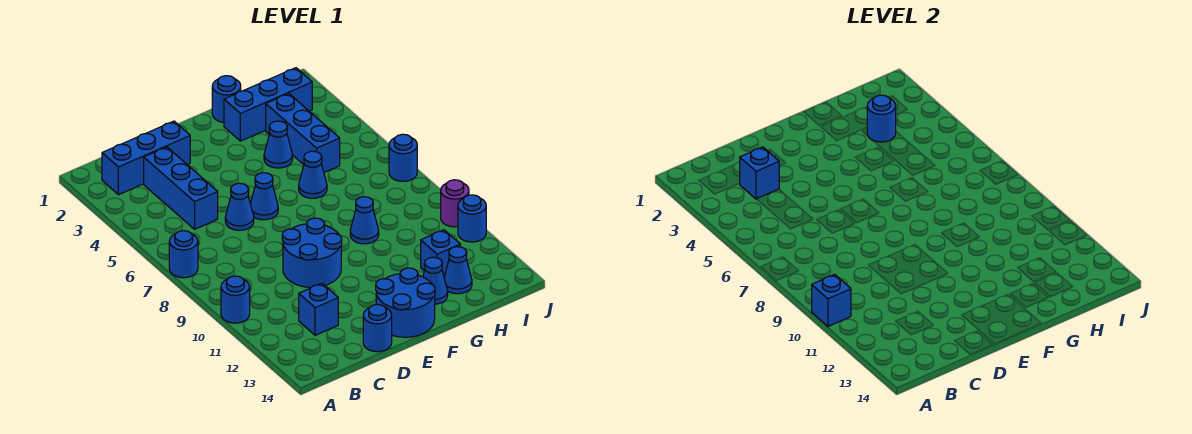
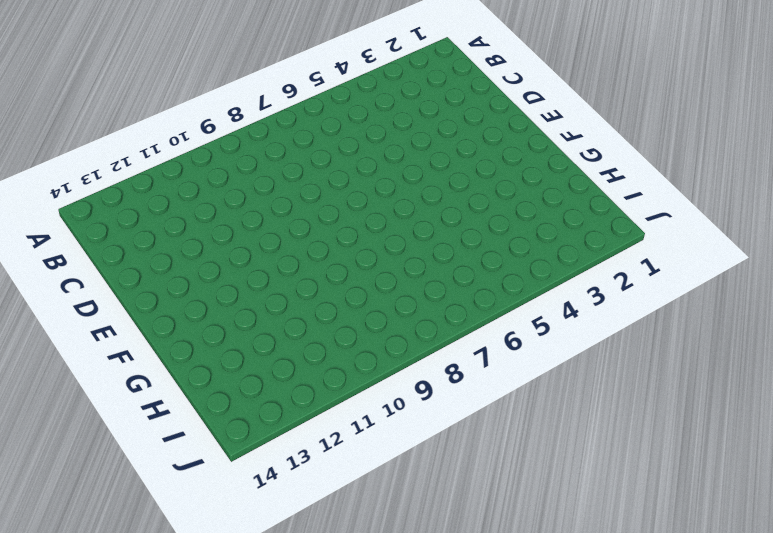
none -> blue 1x1 round brick [169,231,198,278]
none -> blue 1x1 round brick [221,276,250,323]
none -> blue 1x3 brick [102,121,190,195]

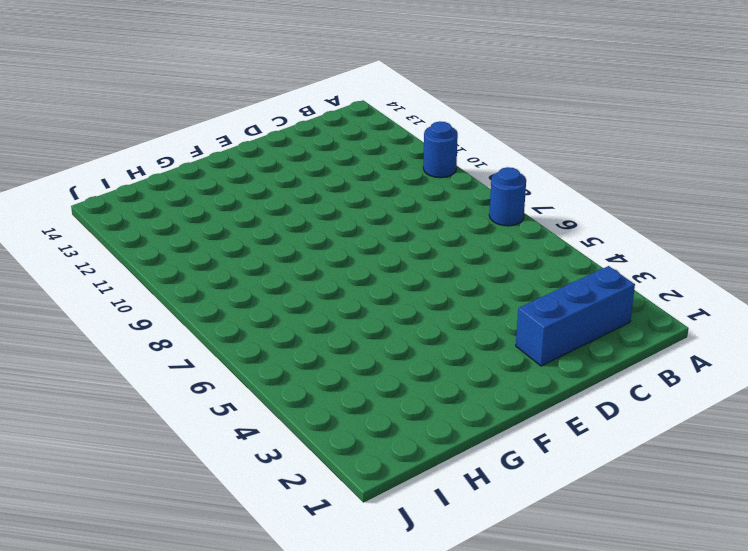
none -> blue 1x3 brick [144,147,218,229]
none -> blue 1x1 brick [299,283,338,335]
none -> blue 1x1 cone [225,183,254,231]

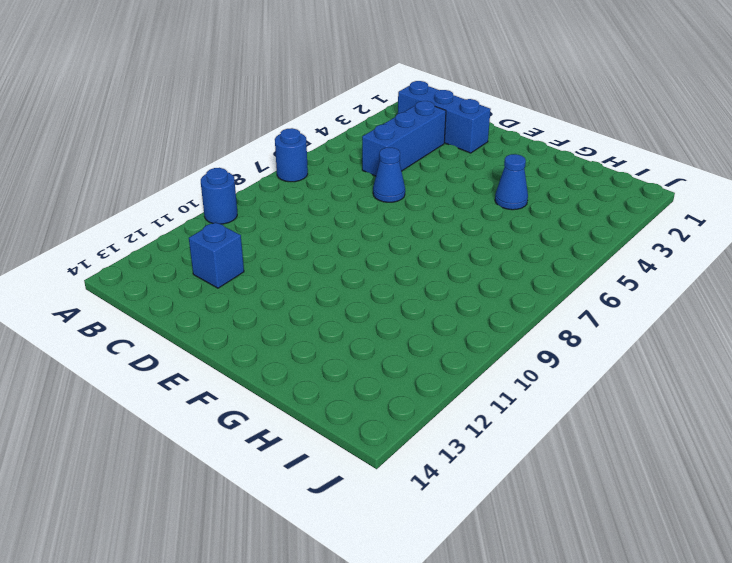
none -> blue 2x2 round brick [282,218,342,287]
none -> blue 1x1 round brick [363,305,392,352]
none -> blue 1x1 cone [250,173,278,220]

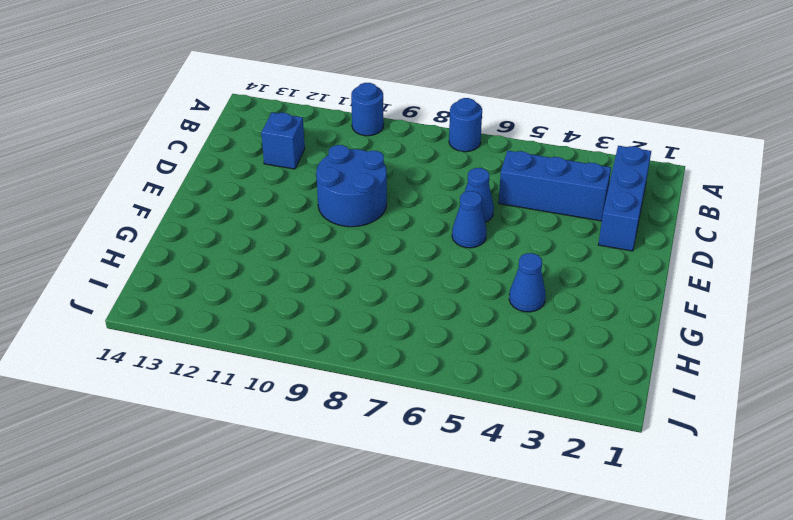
none -> blue 1x1 round brick [363,305,392,352]
none -> blue 2x2 round brick [376,268,435,337]
none -> blue 1x1 round brick [212,76,241,122]

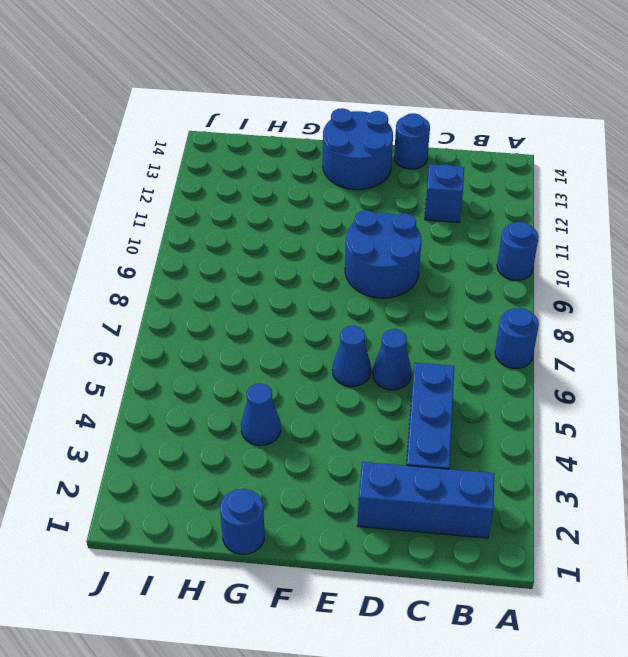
none -> blue 1x3 brick [224,68,312,141]
none -> blue 1x1 cone [299,151,327,198]
none -> blue 1x1 cone [350,197,379,244]

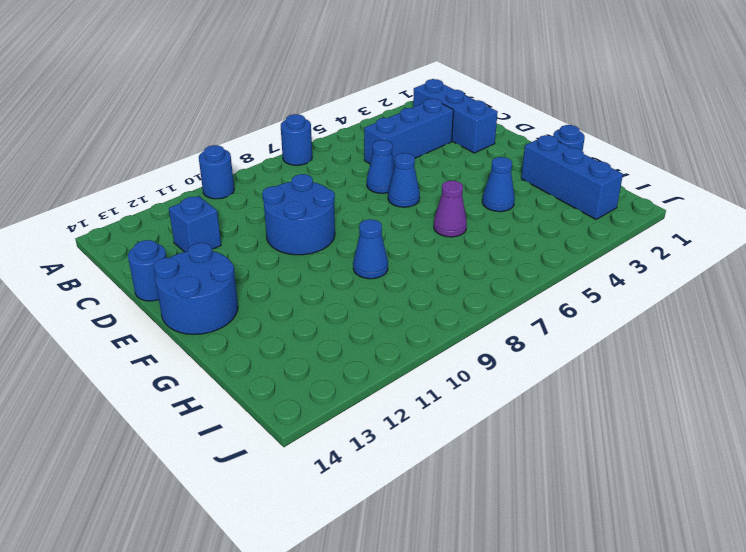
purple 1x1 cone [434,181,467,237] -> blue 1x1 cone [299,151,327,198]
none -> blue 1x1 cone [423,257,448,304]
none -> blue 1x3 brick [266,94,340,173]
none -> blue 1x1 brick [421,230,460,277]

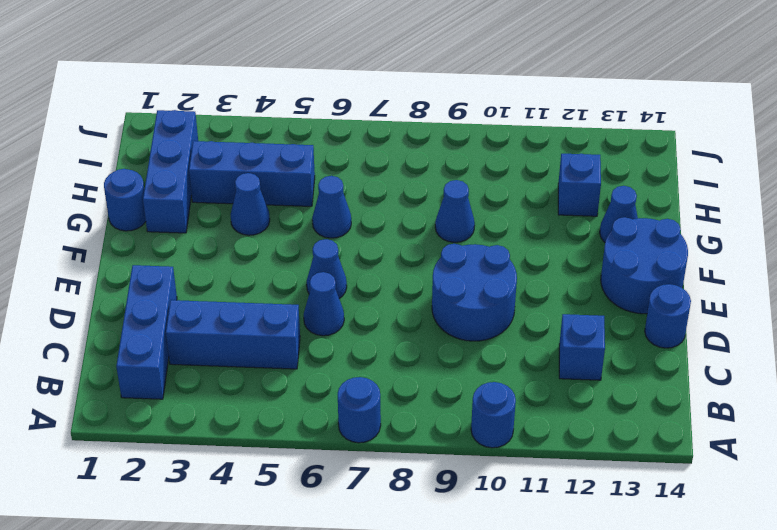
none -> blue 1x1 cone [444,247,472,294]
none -> blue 1x1 round brick [389,134,417,181]
none -> purple 1x1 round brick [441,180,469,227]

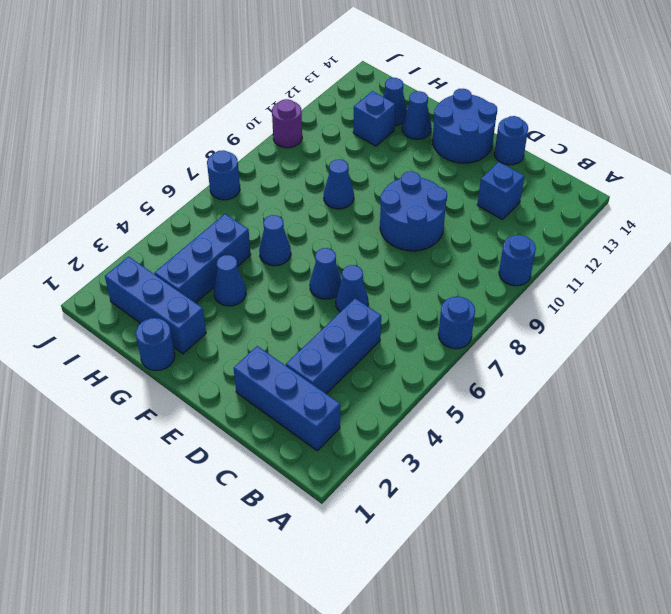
none -> blue 1x1 round brick [458,195,486,242]
none -> blue 1x1 brick [812,274,851,326]
none -> blue 1x1 brick [740,147,779,199]

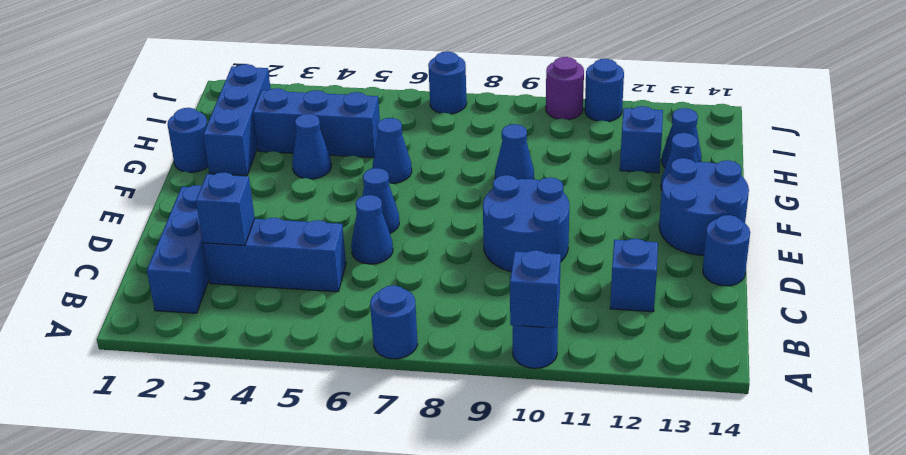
none -> blue 1x1 round brick [867,95,896,142]

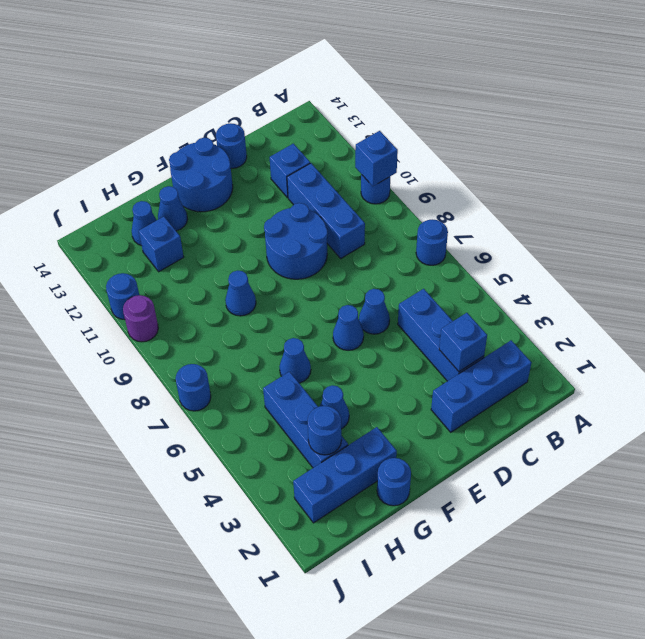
blue 1x3 brick [287,163,365,258] -> none

